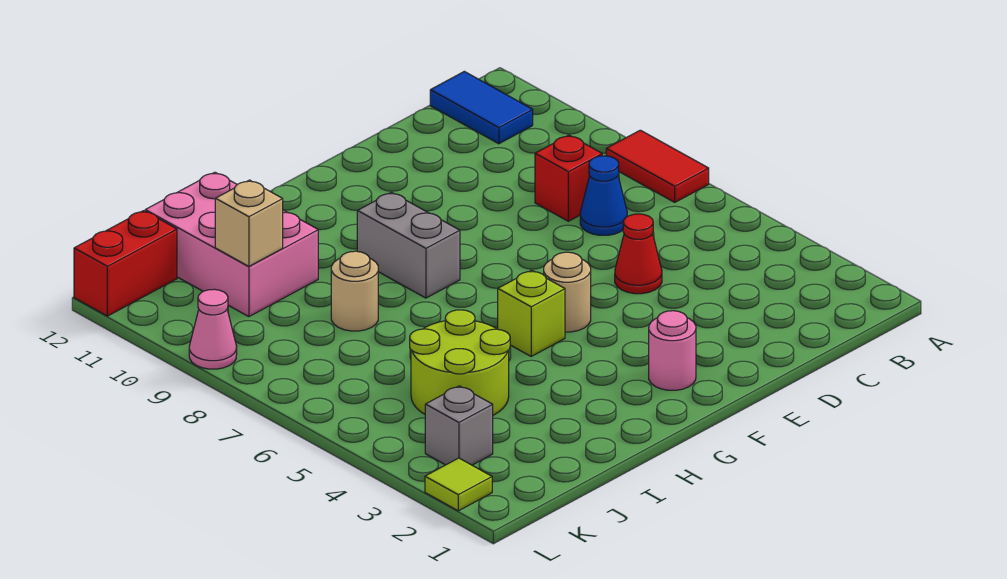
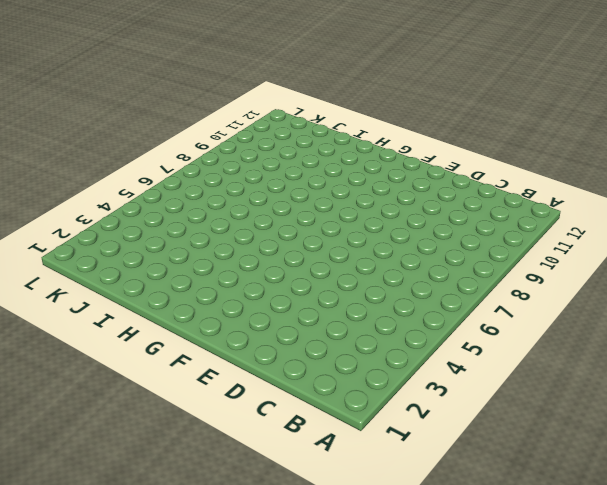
none -> red 1x2 tile [606,130,709,202]
none -> blue 1x2 tile [430,71,533,144]
none -> blue 1x1 cone [580,156,627,235]

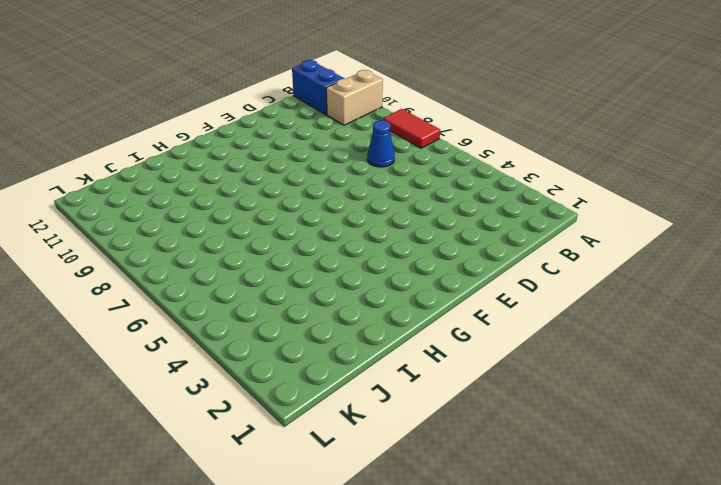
tan 1x2 brick [326,70,383,125] -> none
blue 1x2 brick [292,60,344,115] -> blue 1x2 tile [430,71,533,144]
none -> red 1x1 brick [535,135,602,221]
none -> red 1x1 cone [615,214,662,294]
none -> pink 1x1 round brick [649,311,696,390]

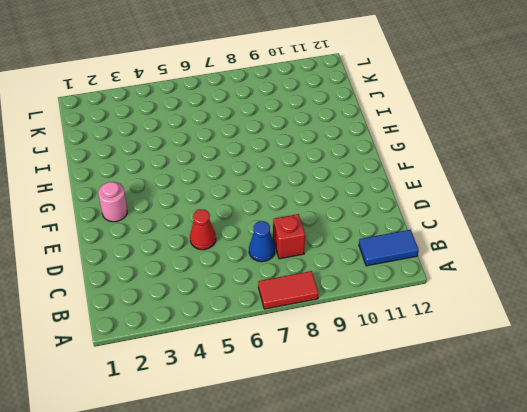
none -> tan 1x1 round brick [544,252,591,332]
none -> lime 1x1 brick [498,270,565,356]
none -> grey 1x2 brick [357,192,460,298]

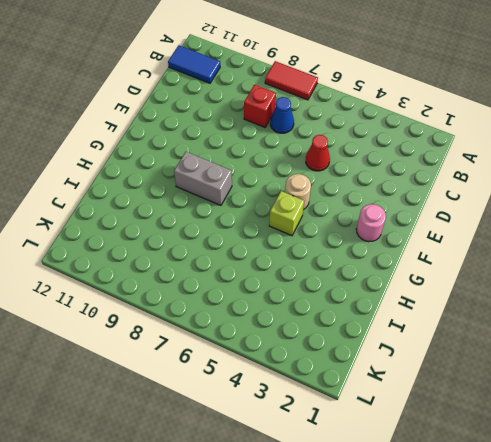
none -> lime 2x2 round brick [410,310,510,415]
none -> tan 1x1 round brick [331,251,378,331]
none -> pink 2x3 brick [145,172,318,317]

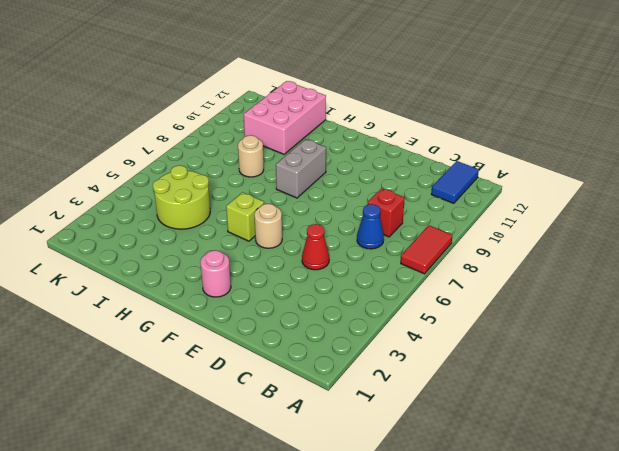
none -> grey 1x1 brick [425,386,493,465]
none -> red 1x2 brick [74,211,177,316]
none -> lime 1x1 tile [425,458,492,511]

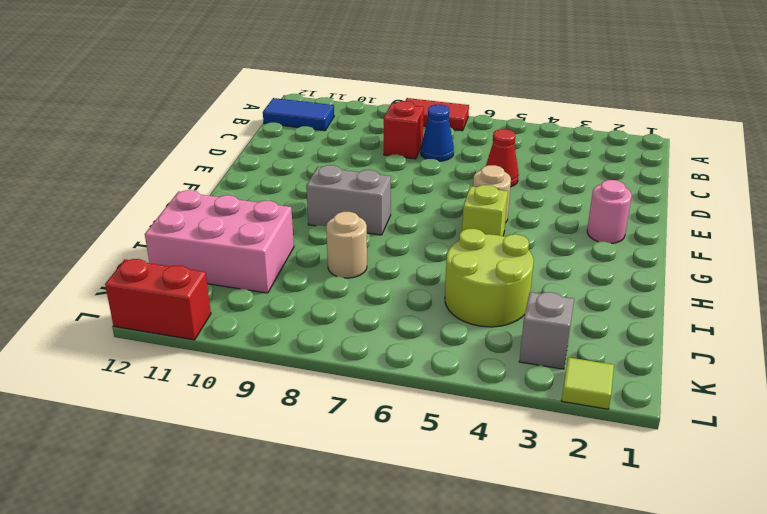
red 1x2 brick [105,259,211,340] -> red 1x2 brick turned to [74,211,177,316]
none -> pink 1x1 cone [189,289,237,369]
none -> tan 1x1 brick [215,180,283,266]

